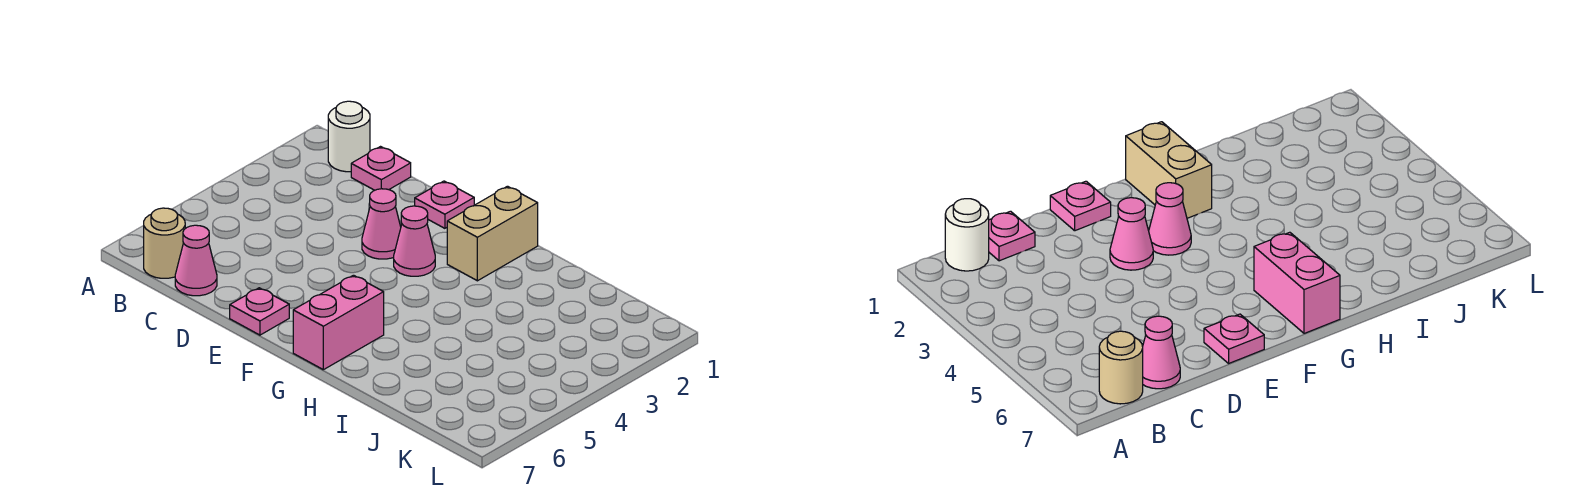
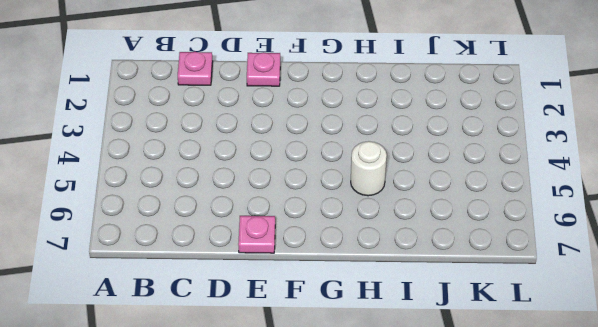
white 1x1 round brick [351,141,387,196] -> white 1x1 round brick moved to [328,101,370,172]
none -> tan 1x1 round brick [144,208,185,278]
none -> pink 1x1 cone [175,225,217,296]

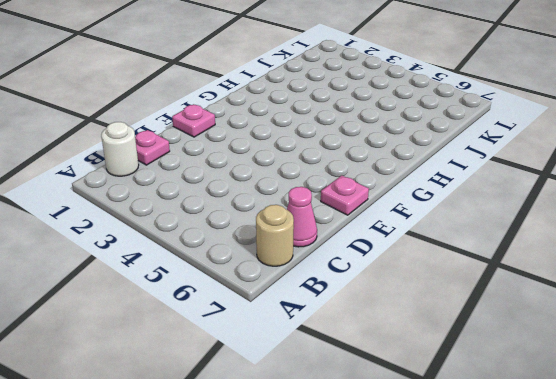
none -> pink 1x1 cone [362,189,401,259]
none -> pink 1x1 cone [394,206,435,276]

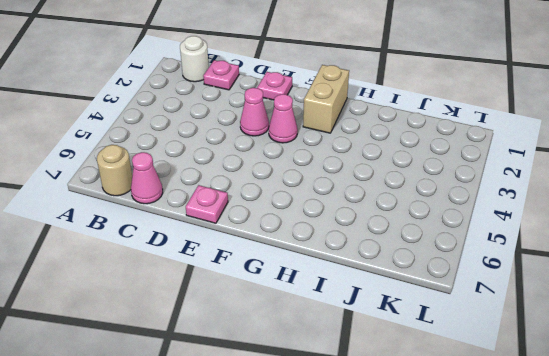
none -> pink 1x2 brick [293,275,384,370]

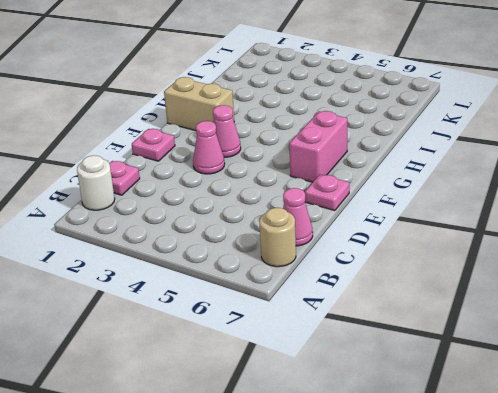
pink 1x2 brick [289,111,347,182] -> pink 1x2 brick turned to [293,275,384,370]

